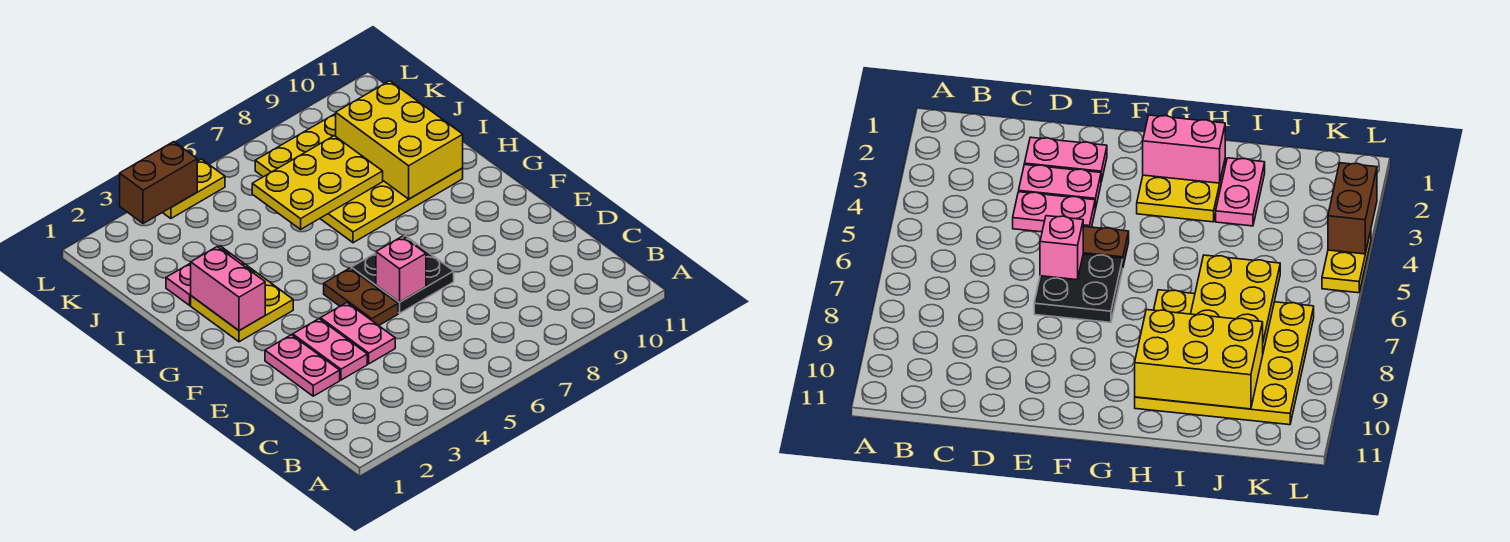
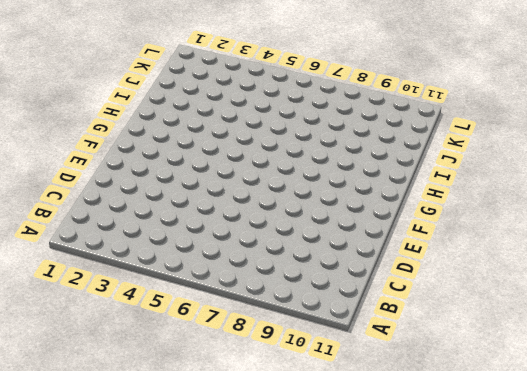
none -> pink 1x2 plate [265,335,340,396]
none -> pink 1x2 plate [293,319,367,380]
none -> pink 1x2 plate [320,303,395,364]

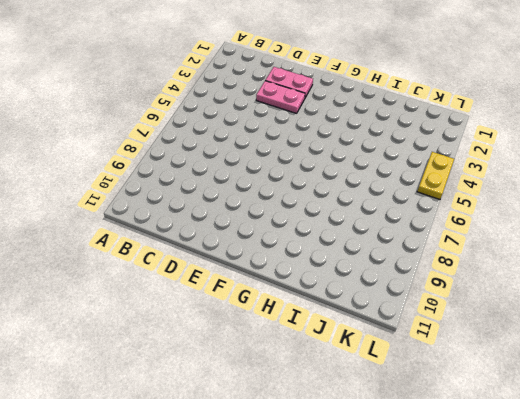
none -> pink 1x2 plate [320,303,395,364]
none -> brown 1x2 plate [324,268,398,325]
none -> black 2x2 plate [351,236,454,313]

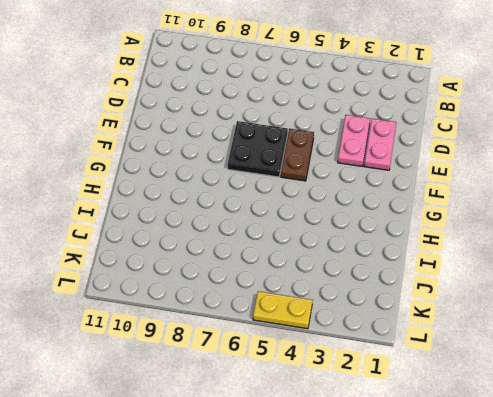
none -> pink 1x2 plate [320,303,395,364]
none -> yellow 2x2 plate [191,264,293,342]
none -> yellow 4x4 plate [255,113,463,243]

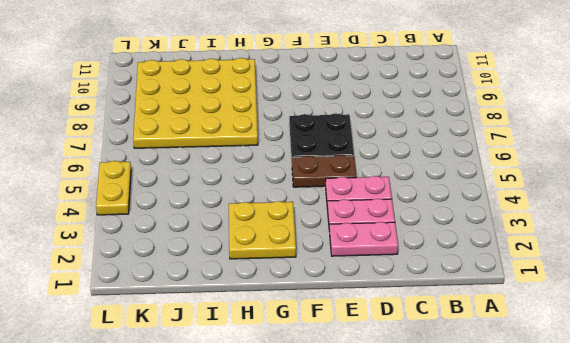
none -> pink 1x2 plate [166,246,244,305]
none -> pink 1x1 brick [376,236,426,302]
none -> pink 1x2 brick [191,247,265,331]

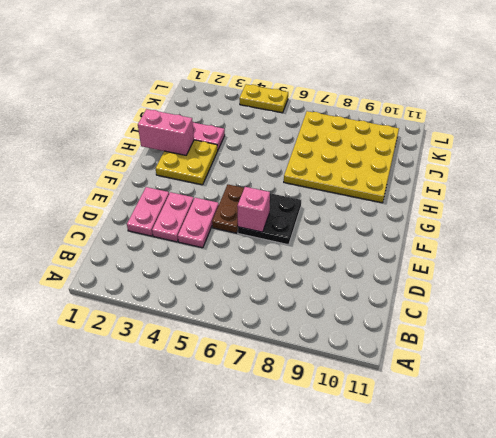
pink 1x2 brick [138,109,194,155] -> pink 1x2 brick turned to [191,247,265,331]
none -> yellow 2x3 brick [336,81,463,199]
none -> yellow 2x3 plate [252,136,383,229]
none -> brown 1x2 brick [120,142,197,224]

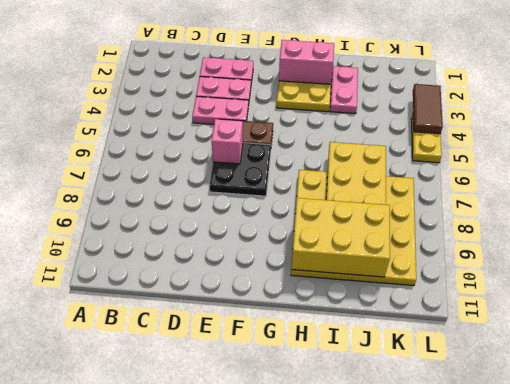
brown 1x2 tile [413,84,443,134] -> brown 1x2 brick [120,142,197,224]

